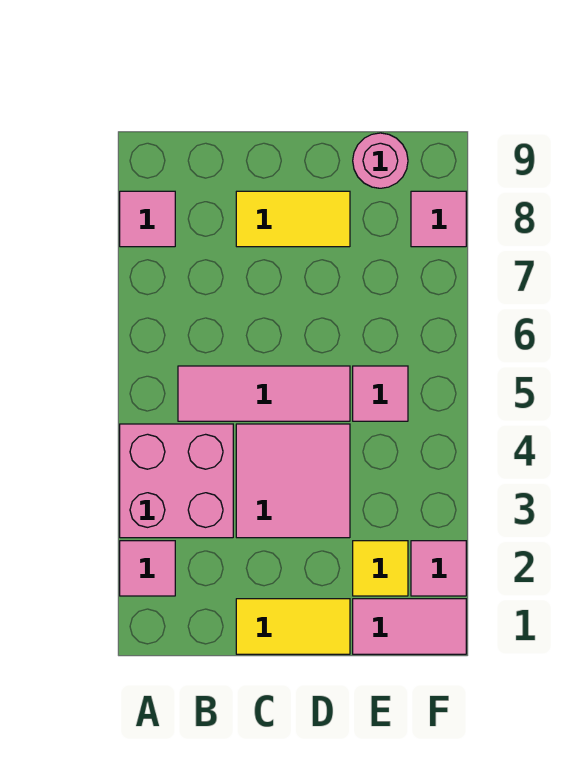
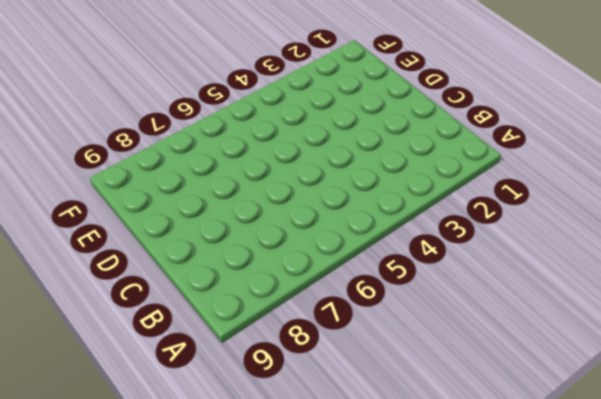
none -> pink 1x1 tile [120,541,175,596]
none -> pink 2x2 brick [120,424,233,538]
none -> pink 1x1 tile [120,191,175,247]

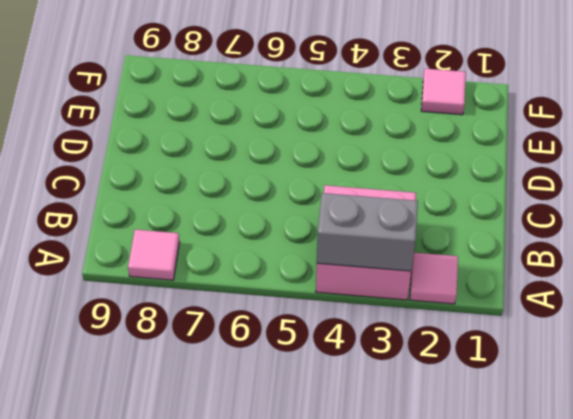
grey 1x2 brick [317,193,418,271] -> none
none -> pink 1x3 tile [178,366,350,421]
none -> yellow 1x2 tile [236,599,350,654]
none -> pink 2x2 tile [236,424,350,538]

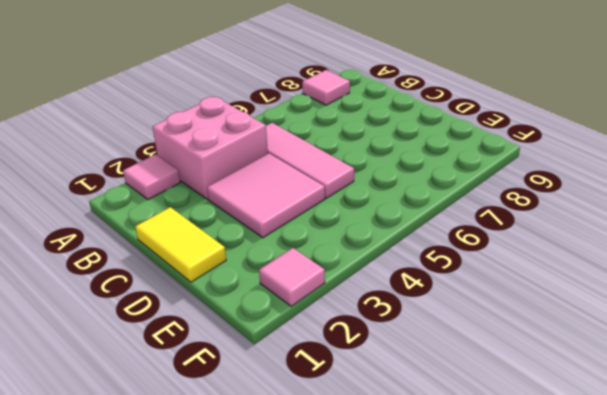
none -> yellow 1x2 tile [236,191,350,247]
none -> pink 1x2 tile [353,599,466,654]
none -> yellow 1x1 tile [353,541,408,596]

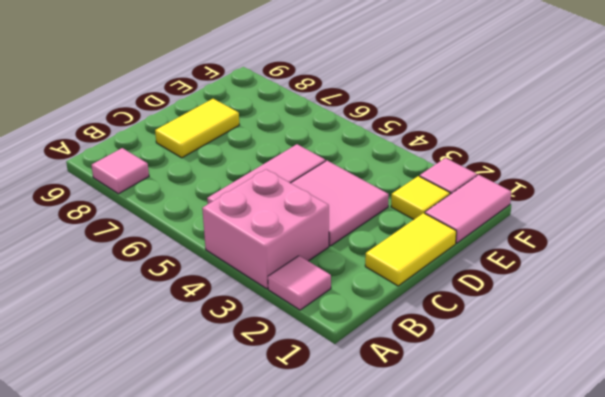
none -> pink 1x1 tile [353,366,408,421]
none -> pink 1x1 round brick [353,133,408,188]
none -> pink 1x1 tile [411,191,466,247]

